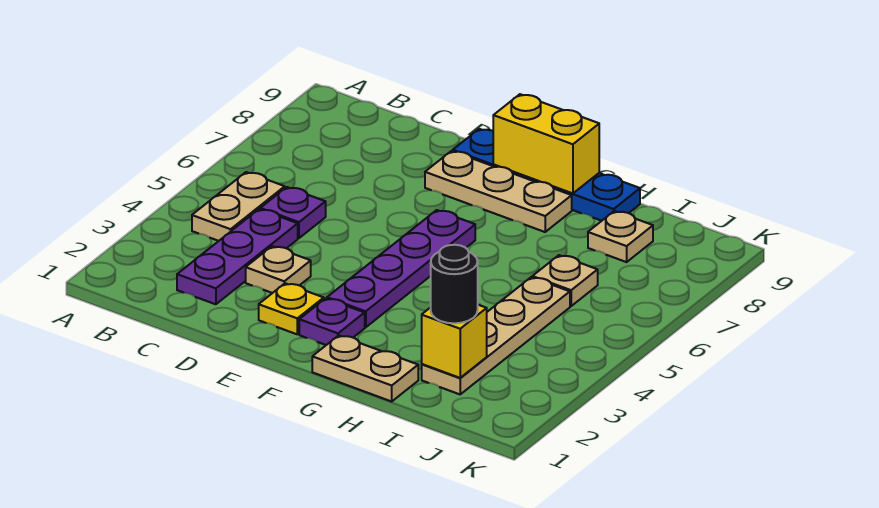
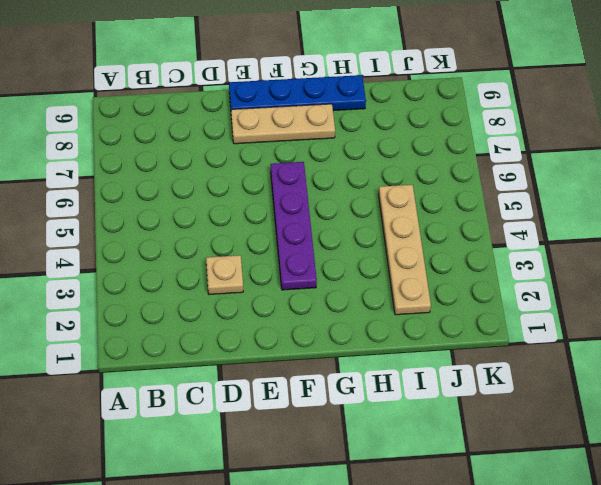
none -> tan 1x2 plate [192,172,285,241]
none -> purple 1x3 plate [177,209,298,304]
none -> purple 1x1 plate [260,187,326,238]

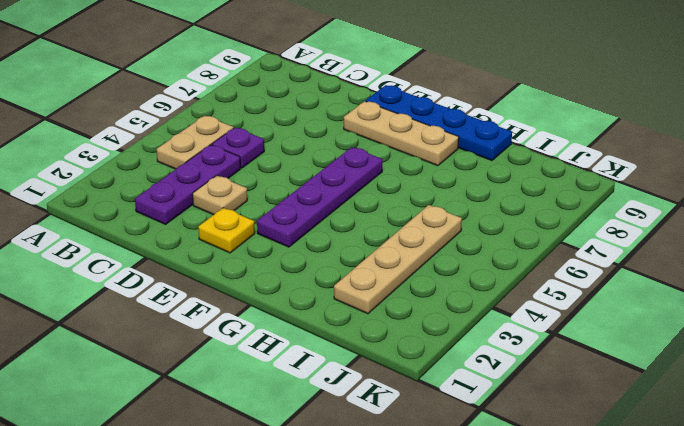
none -> purple 1x1 plate [299,298,365,345]
none -> tan 1x2 plate [312,335,418,401]
none -> tan 1x1 plate [532,255,598,306]

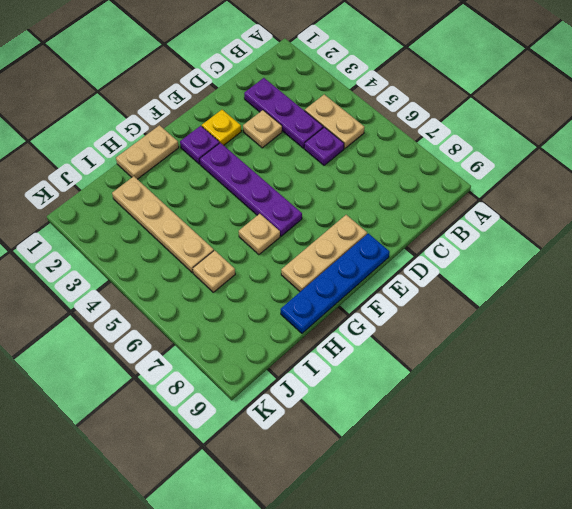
tan 1x1 plate [239,214,280,255] -> tan 1x1 plate moved to [588,211,653,262]
none -> yellow 1x2 brick [493,94,599,193]
none -> yellow 1x1 brick [422,305,487,378]
none -> black 1x1 round brick [431,245,478,323]

